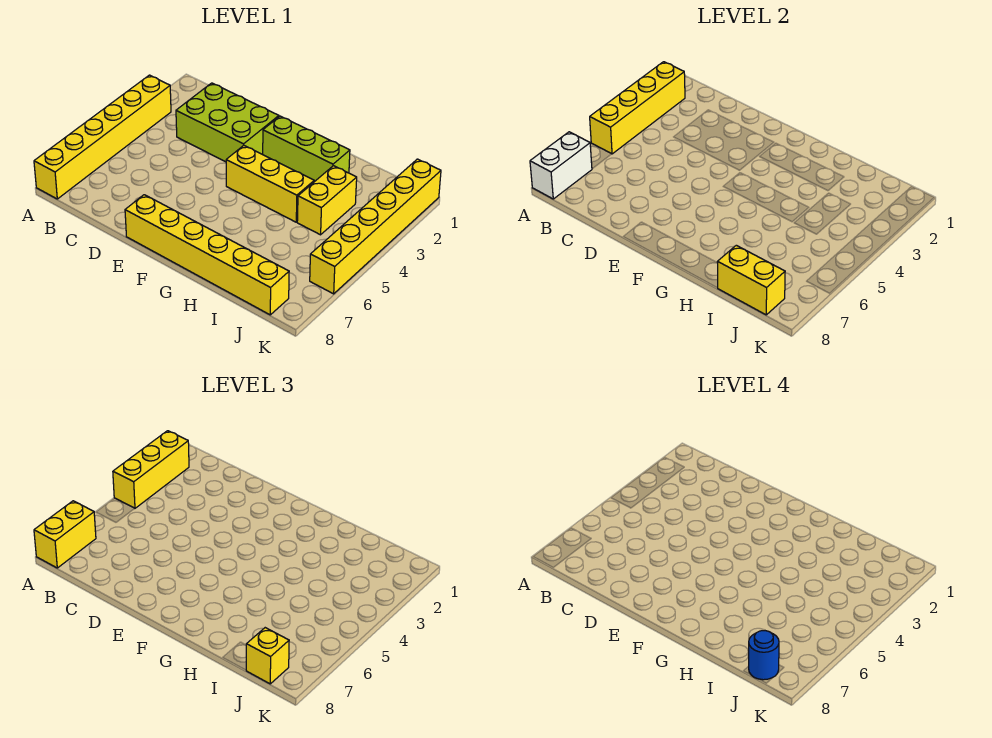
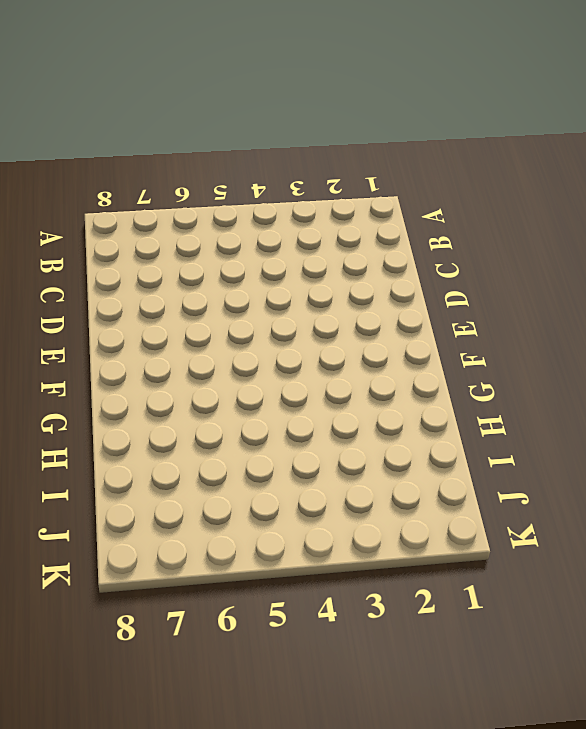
none -> yellow 1x6 brick [34,75,171,199]
none -> lime 2x3 brick [176,83,279,162]
none -> yellow 1x6 brick [125,195,289,315]

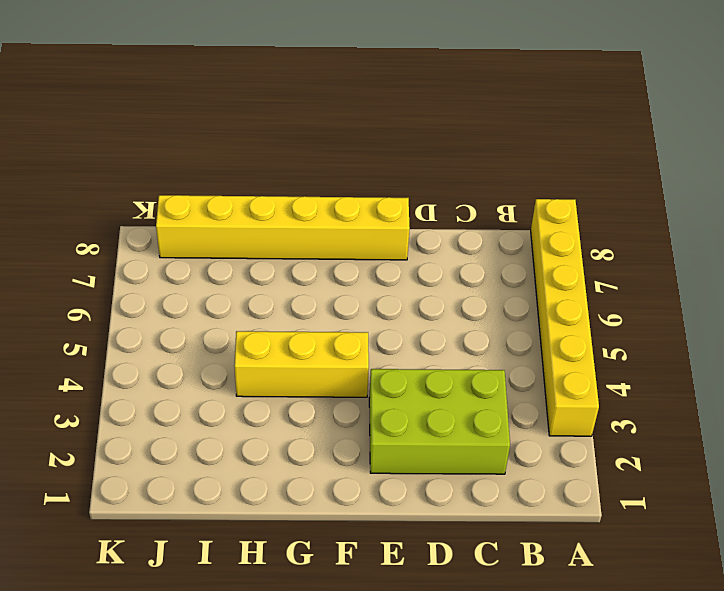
none -> lime 1x3 brick [263,116,350,182]
none -> yellow 1x2 brick [297,166,357,235]
none -> yellow 1x6 brick [310,159,441,294]

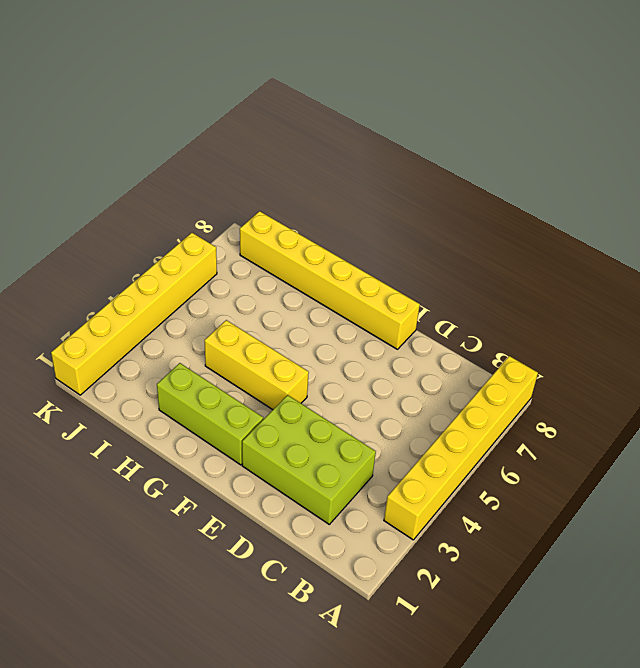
none -> yellow 1x2 brick [297,166,357,235]
none -> yellow 1x4 brick [590,62,685,154]
none -> white 1x2 brick [530,132,592,199]

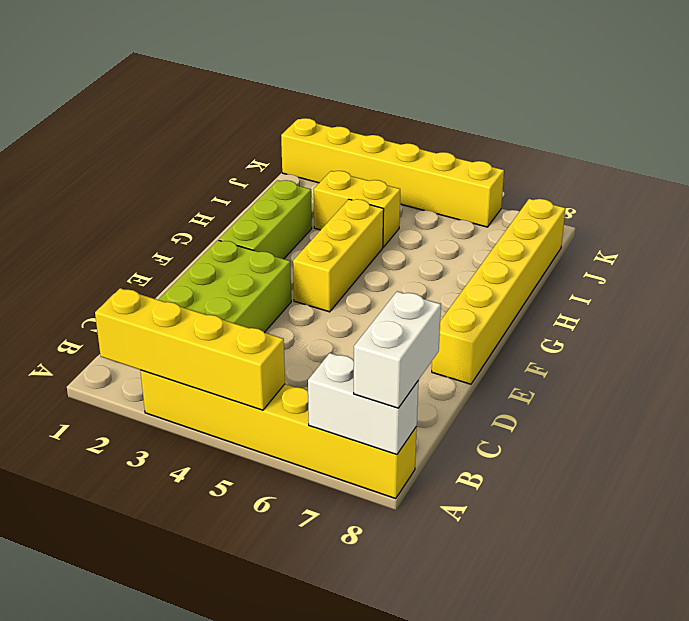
white 1x2 brick [354,291,441,408] -> yellow 1x2 brick [34,501,96,568]
none -> yellow 1x2 brick [717,245,785,315]
none -> yellow 1x3 brick [113,431,189,509]
none -> yellow 1x1 brick [246,628,289,684]

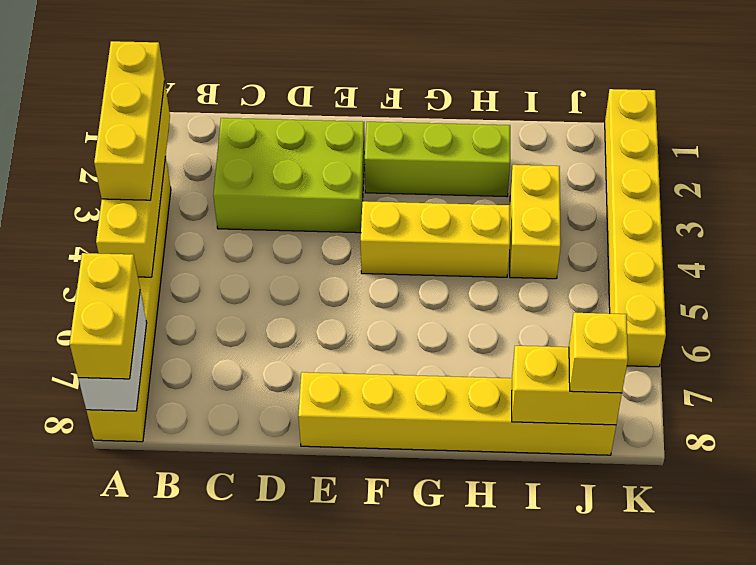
none -> blue 1x1 round brick [749,631,779,680]

